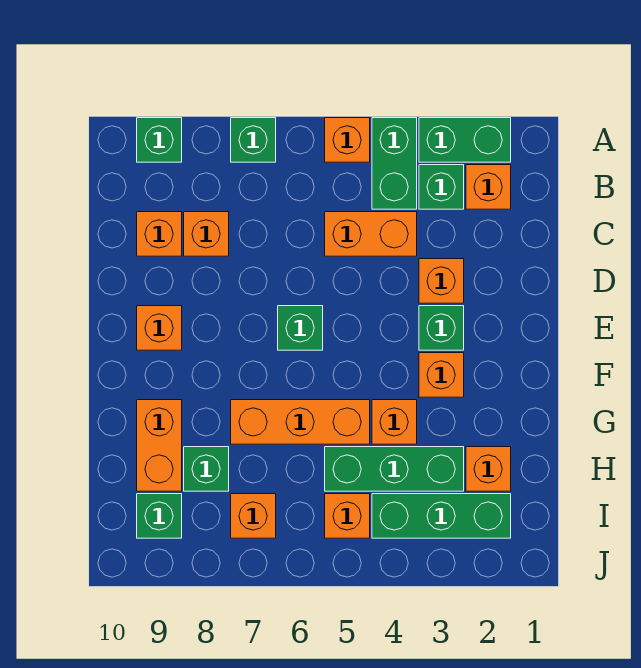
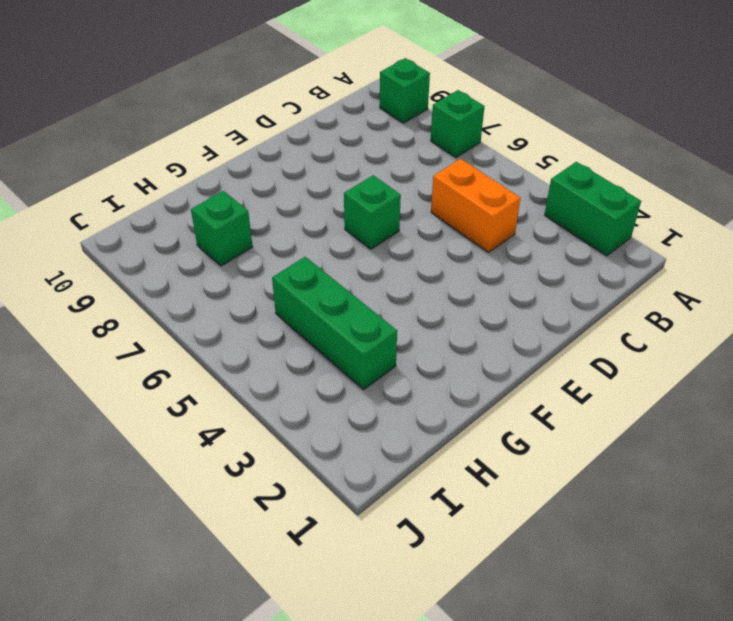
none -> green 1x2 brick [372,118,417,209]
none -> orange 1x1 brick [325,118,370,162]
none -> orange 1x1 brick [466,165,511,209]

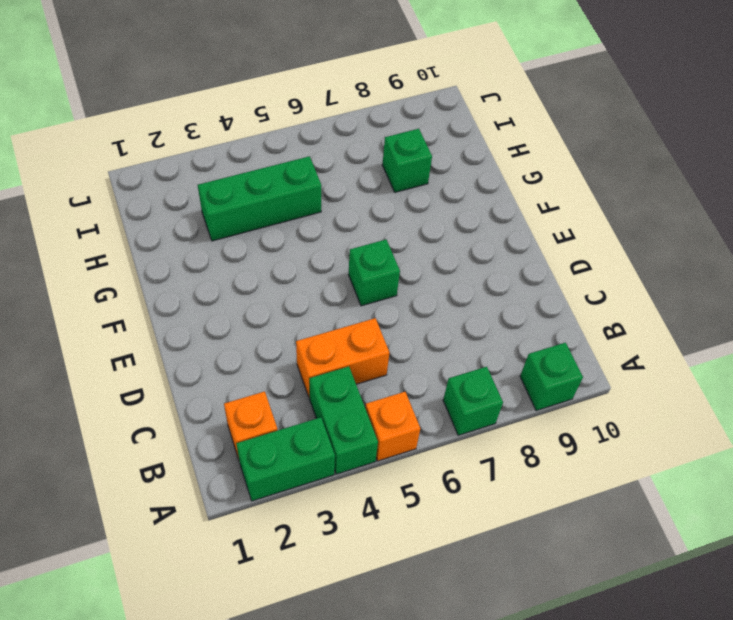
none -> green 1x1 brick [419,165,464,209]
none -> orange 1x1 brick [184,212,229,256]
none -> orange 1x1 brick [137,212,182,256]

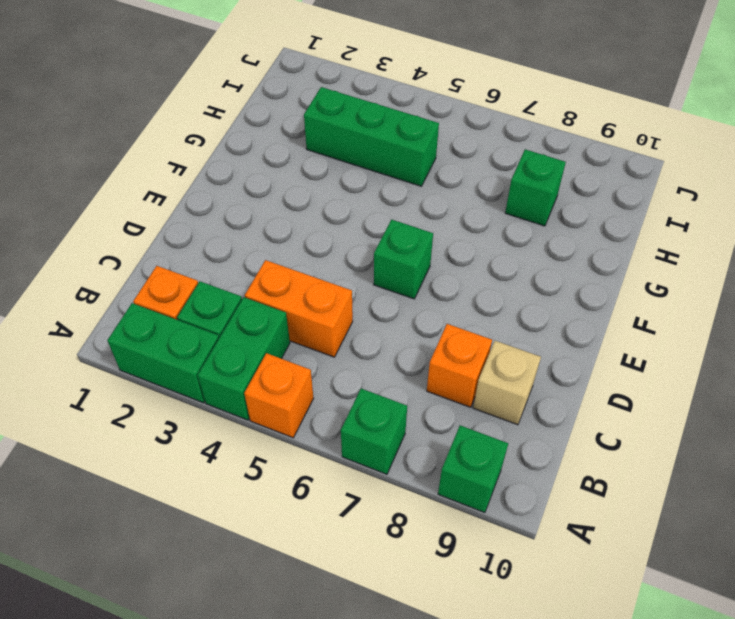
tan 1x1 brick [473,341,541,425] -> orange 1x1 brick [137,212,182,256]
none -> orange 1x1 brick [419,259,464,303]
none -> green 1x1 brick [419,306,464,350]
none -> orange 1x1 brick [137,306,182,350]

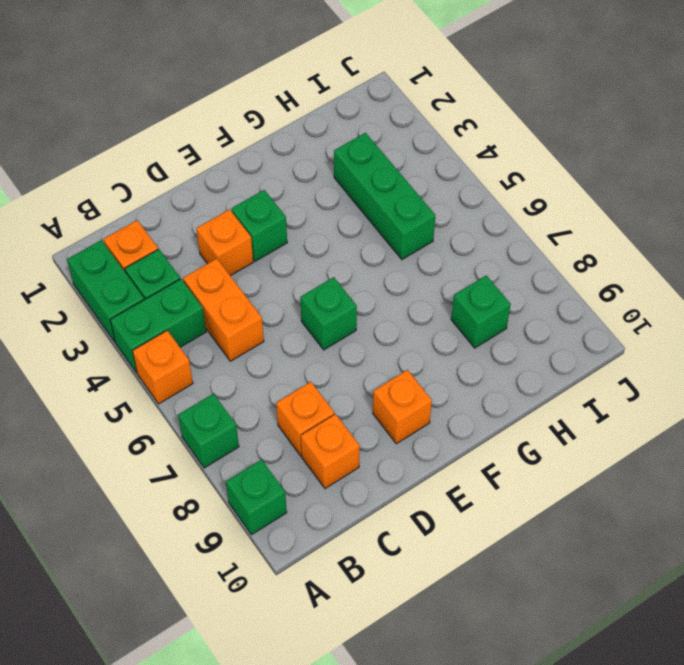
none -> orange 1x1 brick [419,353,464,397]
none -> orange 1x1 brick [372,400,417,444]
none -> orange 1x3 brick [231,400,370,444]

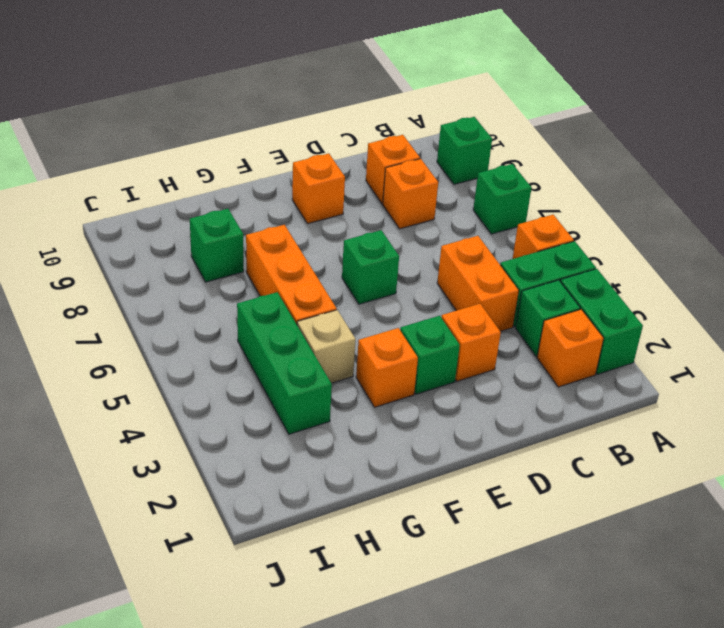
tan 1x1 brick [297,310,356,383] -> orange 1x1 brick [372,400,417,444]
none -> orange 1x2 brick [137,400,182,491]
none -> orange 1x1 brick [466,447,511,491]
none -> green 1x3 brick [372,494,511,538]

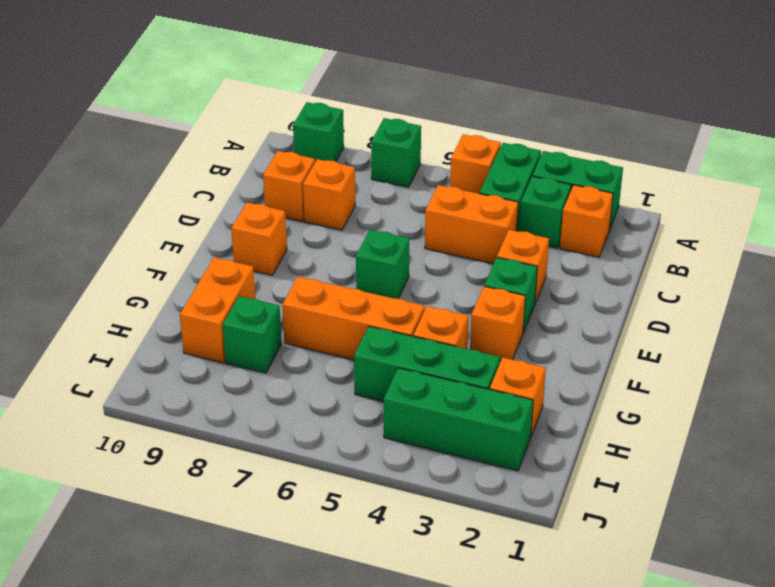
none -> orange 1x1 brick [325,494,370,538]
none -> orange 1x1 brick [231,494,276,538]
none -> green 1x1 brick [137,494,182,538]

